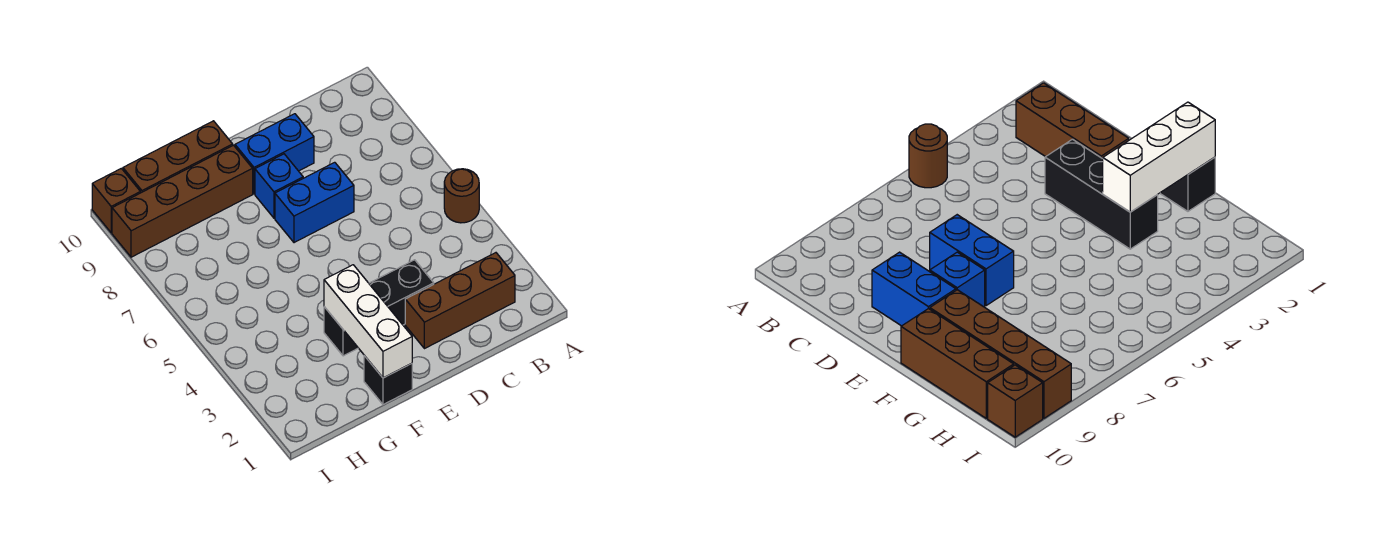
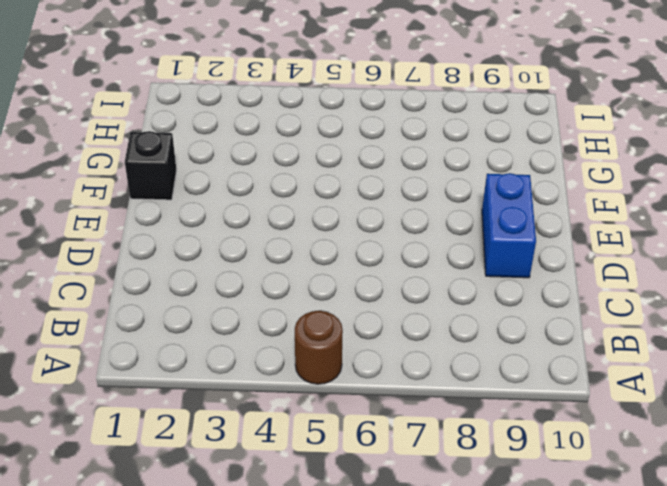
none -> brown 1x3 brick [405,253,515,349]
none -> black 1x3 brick [324,260,434,356]

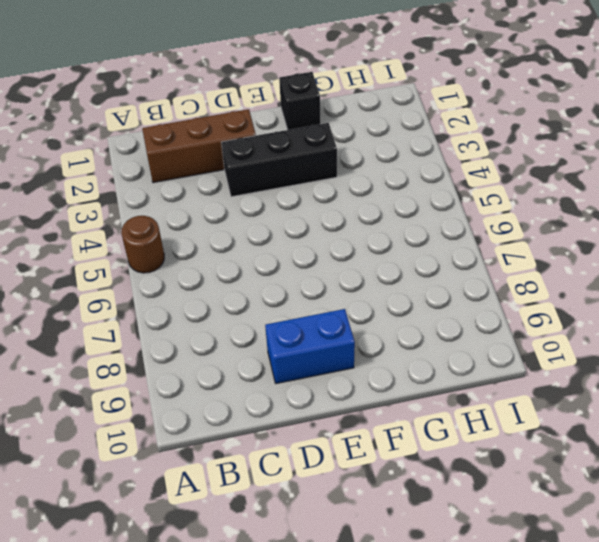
none -> blue 1x2 brick [275,162,354,243]
none -> blue 1x1 brick [255,154,303,218]

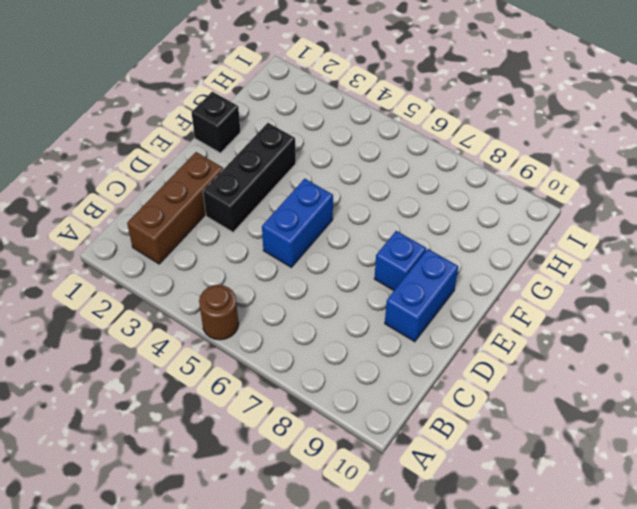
blue 1x2 brick [262,179,333,267] -> blue 1x2 brick moved to [275,162,354,243]
none -> brown 1x4 brick [112,145,253,257]
none -> brown 1x3 brick [123,121,233,193]

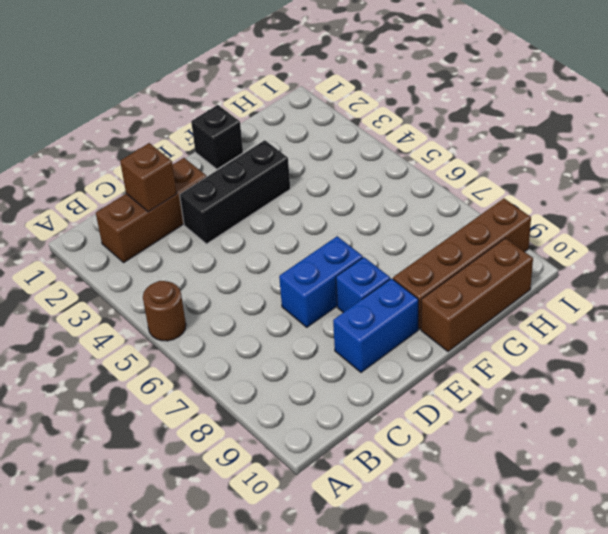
brown 1x1 brick [120,143,177,212] -> brown 1x1 brick moved to [92,168,140,233]
none -> white 1x3 brick [324,265,412,378]

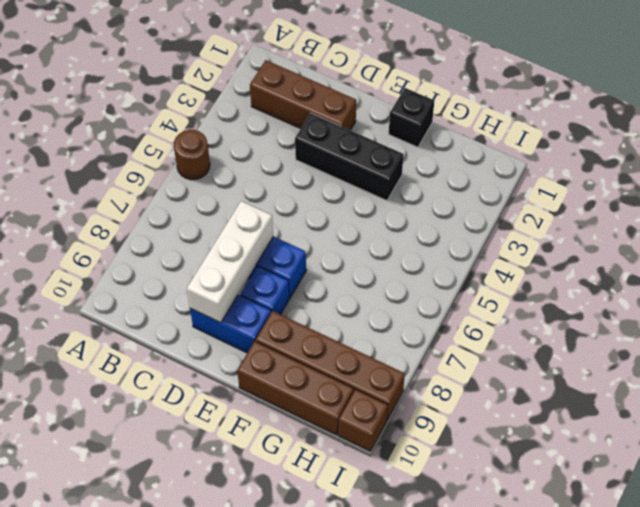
white 1x3 brick [187,201,273,323] -> white 1x3 brick moved to [324,265,412,378]

